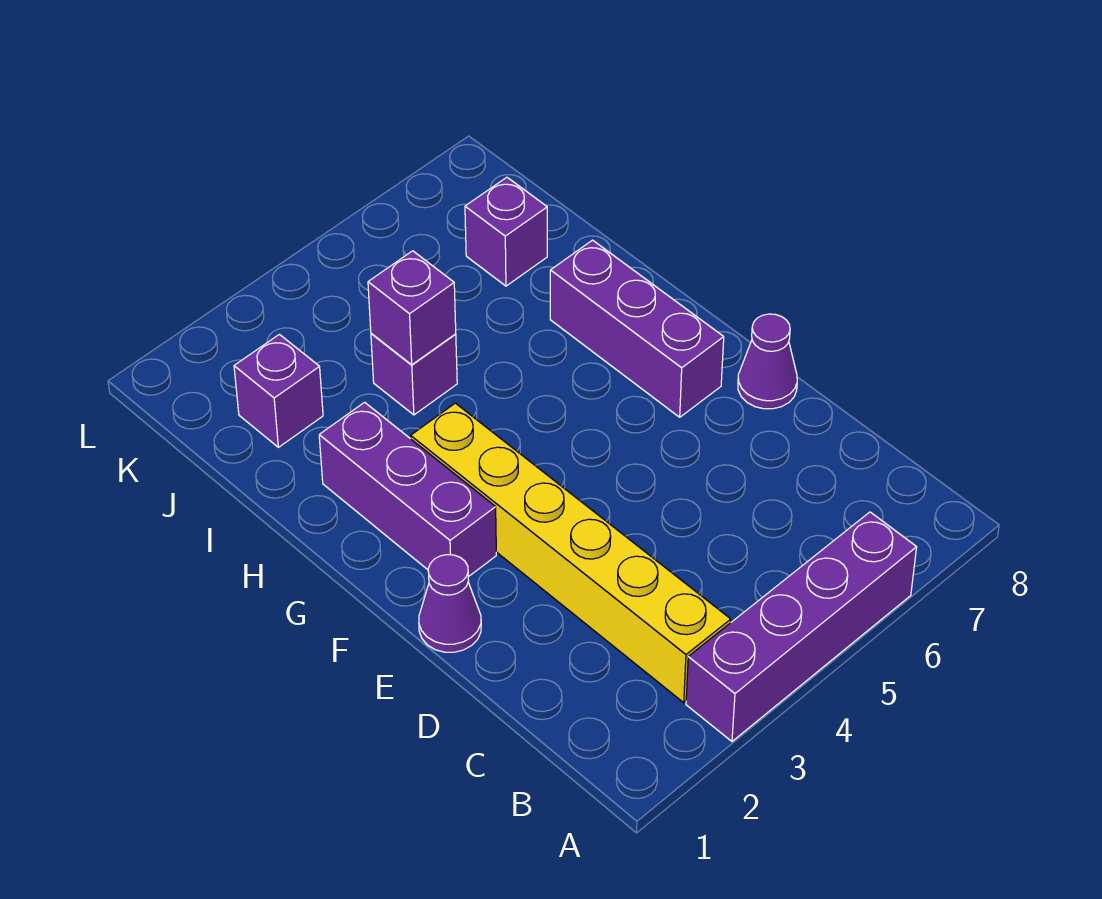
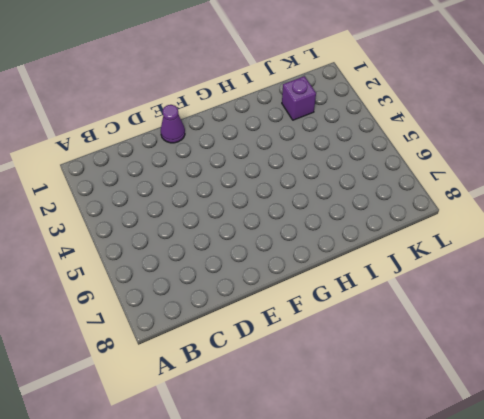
none -> purple 1x4 brick [686,512,917,741]
none -> yellow 1x6 brick [411,403,731,703]

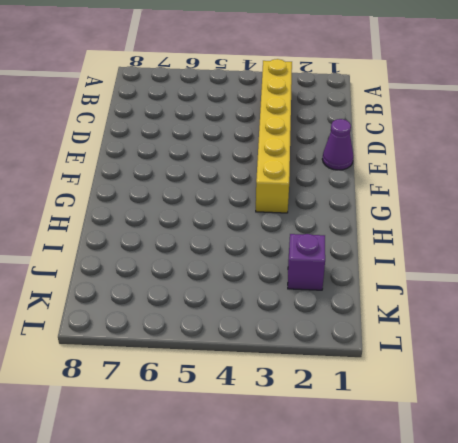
none -> purple 1x4 brick [686,512,917,741]
none -> purple 1x1 cone [738,314,797,409]

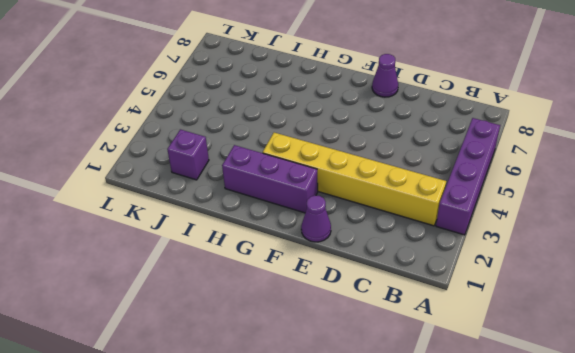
none -> purple 1x3 brick [550,240,724,417]
none -> purple 1x1 brick [371,334,457,415]

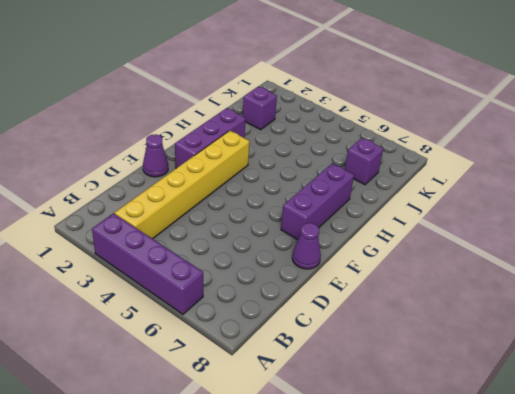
none -> purple 1x1 brick [371,334,457,415]
none -> purple 1x1 brick [368,251,456,365]

